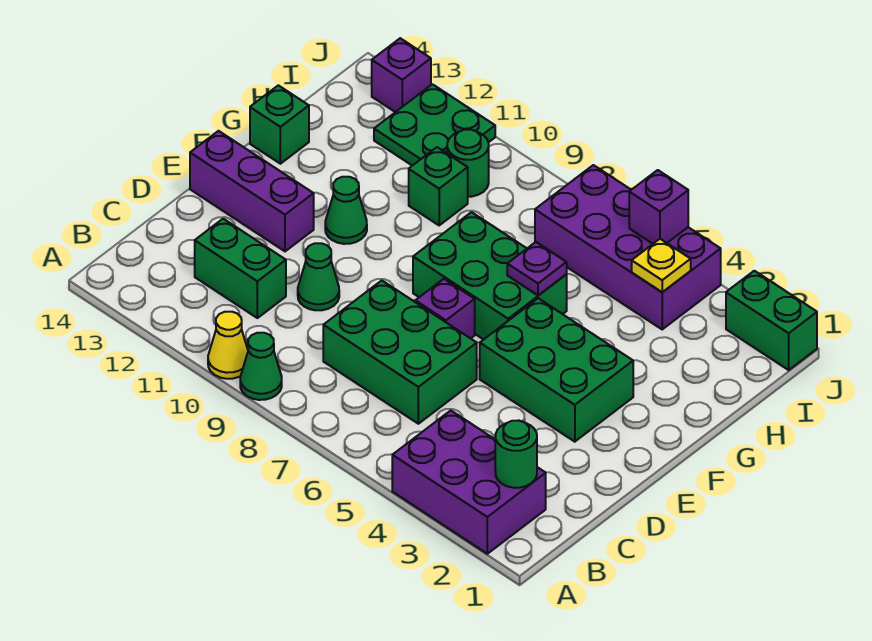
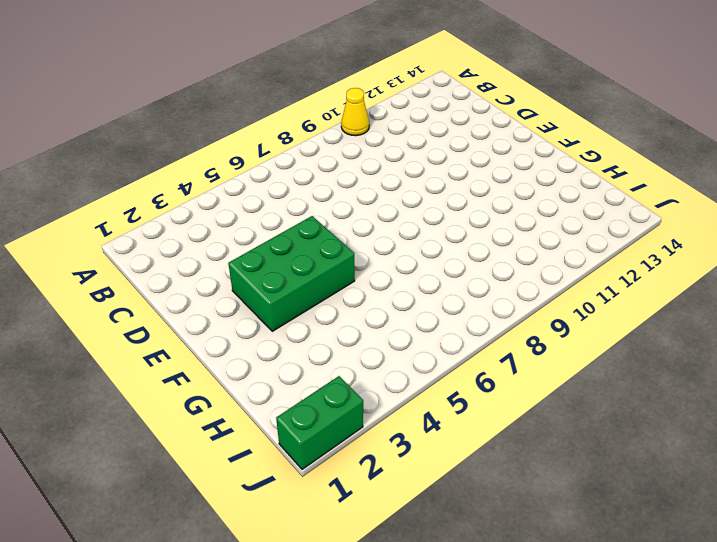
none -> purple 2x3 brick [392,411,546,554]
none -> green 1x1 cone [240,333,282,400]
none -> green 2x3 brick [323,280,477,424]

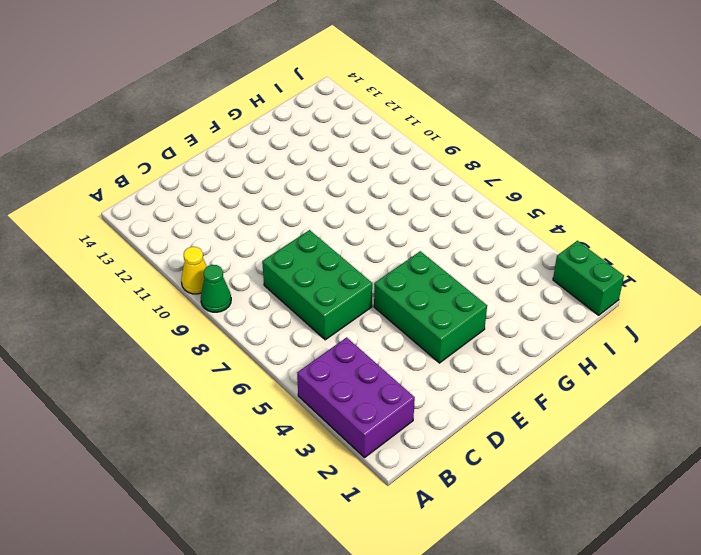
none -> green 1x2 brick [195,219,286,318]
none -> green 1x1 cone [298,243,339,310]
none -> purple 1x1 brick [415,279,475,339]

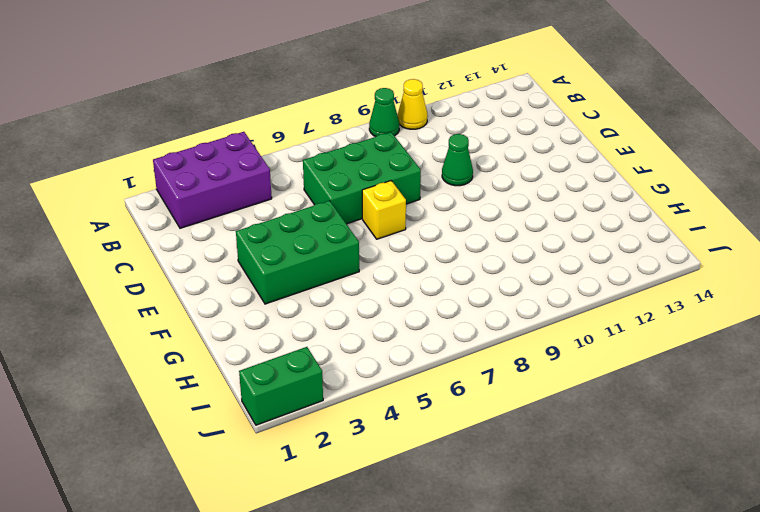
yellow 1x1 brick [362,181,406,239] -> purple 1x1 brick [415,279,475,339]
none -> green 1x2 brick [195,219,286,318]
none -> purple 1x3 brick [190,131,314,251]
none -> green 2x3 brick [413,212,567,340]

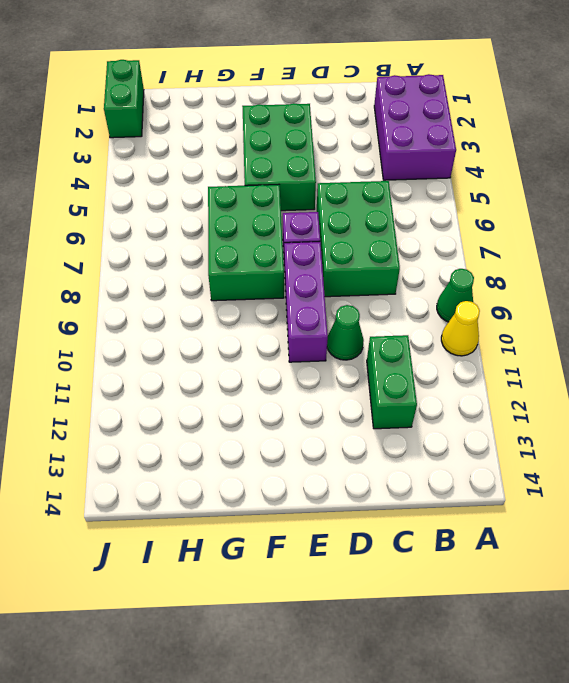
purple 1x3 brick [284,242,328,362] -> purple 1x3 brick moved to [190,131,314,251]
none -> green 1x1 cone [325,177,367,244]
none -> green 1x1 brick [250,85,309,164]
none -> green 1x1 brick [409,147,468,225]

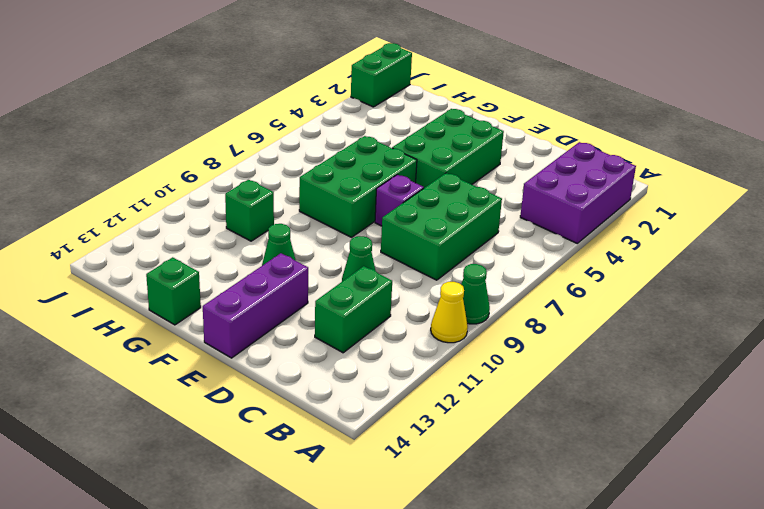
none -> purple 2x4 brick [535,165,721,329]
none -> green 1x1 round brick [447,129,489,197]
none -> green 2x2 plate [374,84,495,166]

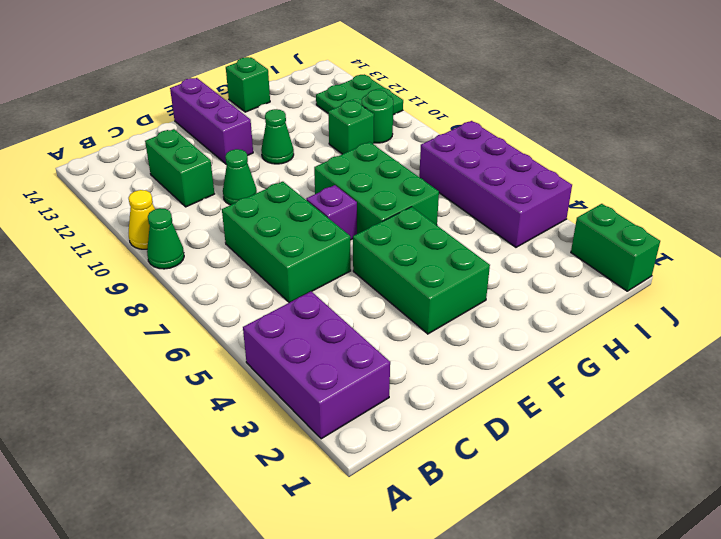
none -> purple 1x1 brick [372,38,431,112]
none -> green 1x1 round brick [495,420,537,488]
none -> purple 1x1 plate [507,242,567,295]

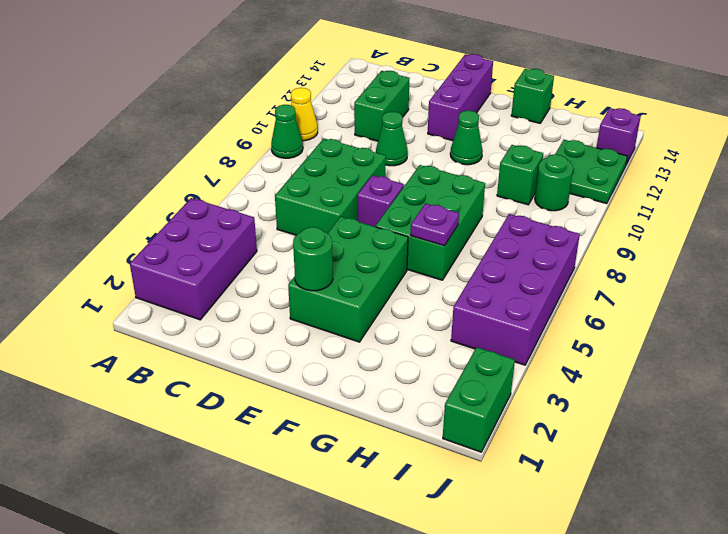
green 1x1 round brick [293,227,333,291] -> green 1x1 round brick moved to [495,420,537,488]
none -> yellow 1x1 plate [632,239,691,292]
none -> purple 1x1 brick [629,170,688,244]

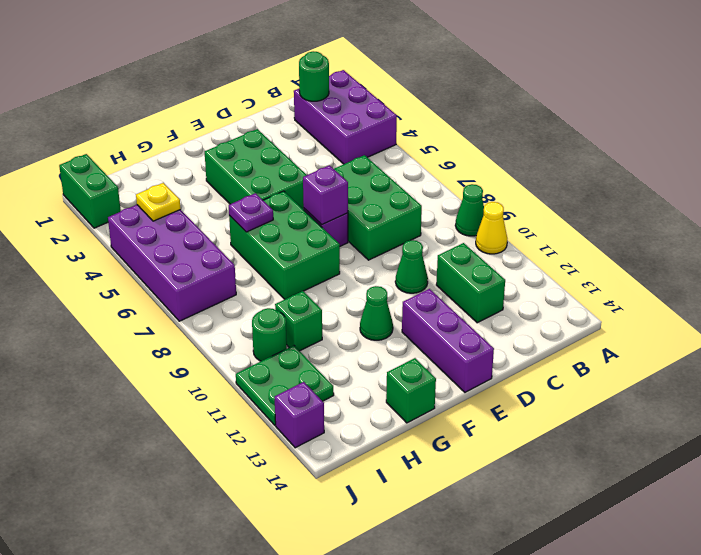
purple 1x1 brick [303,165,348,225] -> purple 1x1 brick moved to [629,170,688,244]

